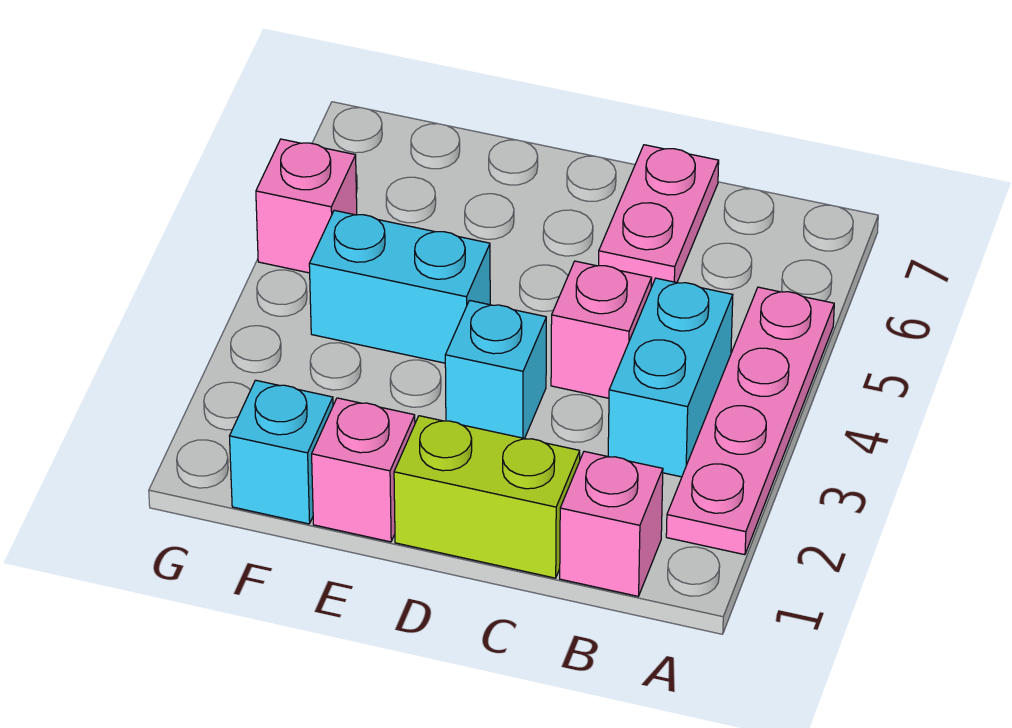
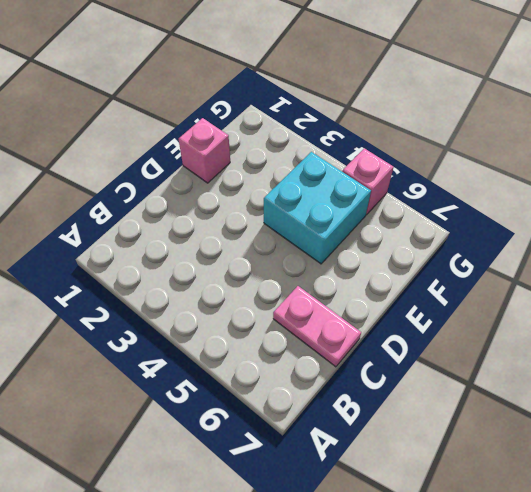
cyan 2x2 brick [264,152,371,264] -> cyan 1x2 brick [309,210,490,363]
none -> pink 1x4 plate [666,287,834,555]
none -> pink 1x1 brick [560,451,663,596]

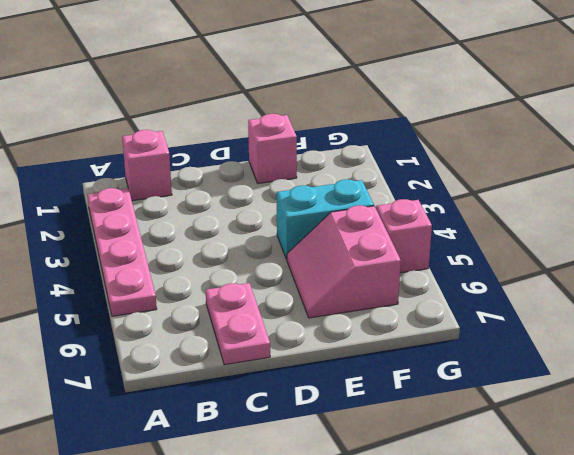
pink 2x2 slope [287,205,401,318] -> none
none -> cyan 1x2 brick [608,278,733,477]
none -> lime 1x2 brick [394,416,580,578]

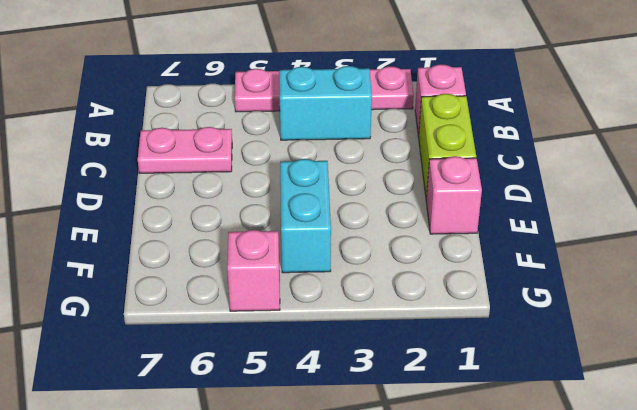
none -> pink 1x1 brick [551,261,652,398]
none -> cyan 1x1 brick [445,300,546,438]

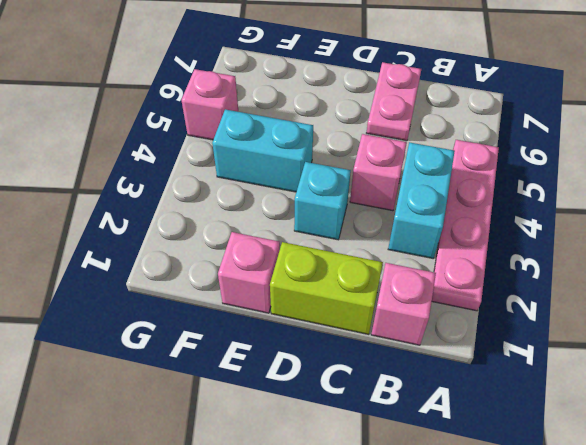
none -> cyan 1x1 brick [230,380,333,524]

